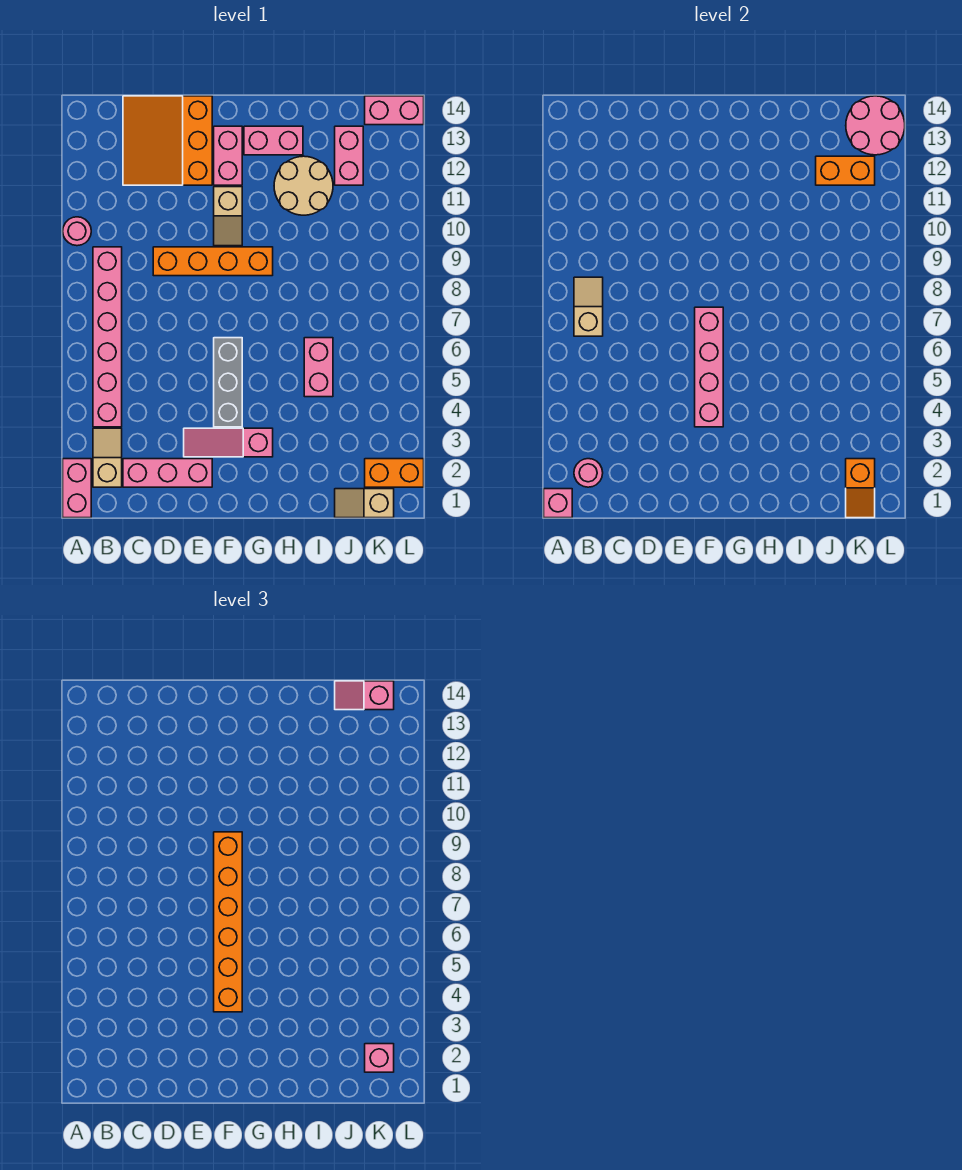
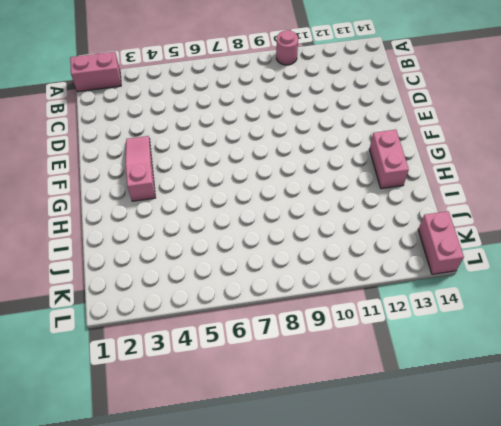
none -> tan 1x2 slope [93,428,122,487]
none -> pink 1x6 brick [93,247,122,427]
none -> pink 1x3 brick [123,459,212,487]

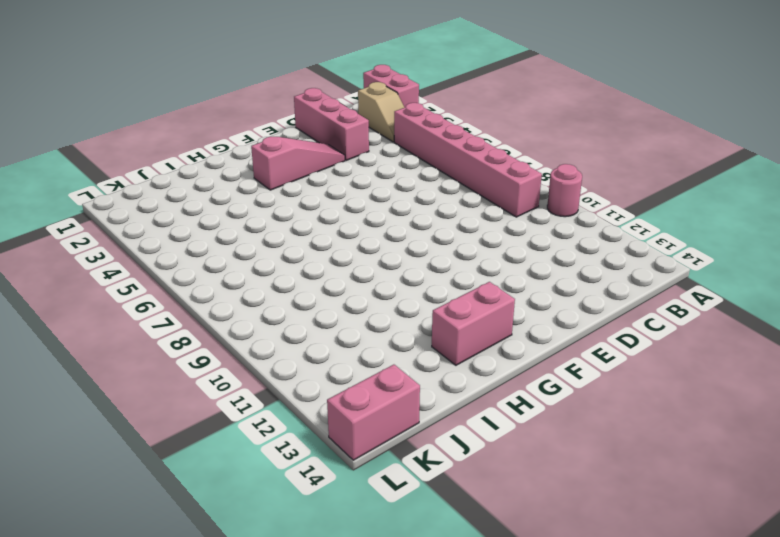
pink 1x3 brick [294,88,369,160] -> pink 1x3 brick turned to [123,459,212,487]
none -> orange 3x3 slope [123,96,212,185]
none -> orange 1x4 brick [153,247,273,276]
none -> grey 1x3 brick [214,338,242,427]

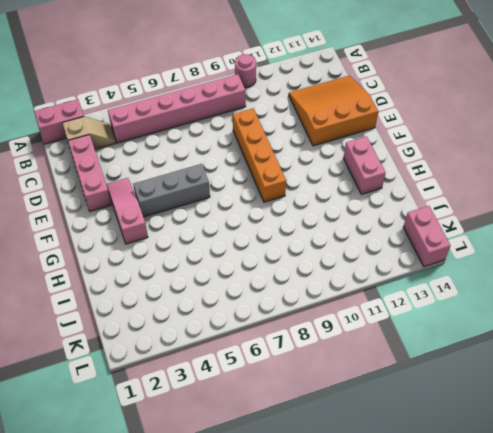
none -> tan 1x2 slope [214,187,242,246]
none -> pink 1x2 brick [214,126,242,185]
none -> tan 2x2 round brick [274,156,333,215]

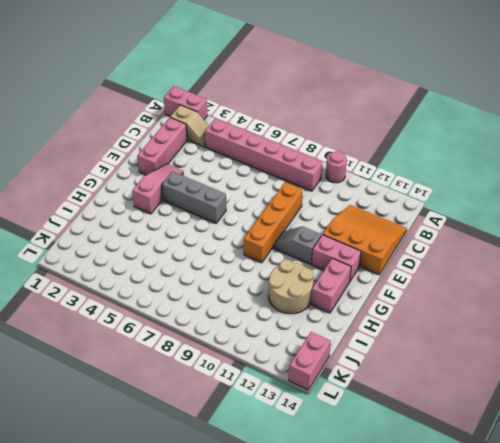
grey 1x2 slope [273,226,321,264] -> tan 1x2 slope [214,187,242,246]
none -> pink 1x2 brick [304,338,333,397]
none -> tan 1x2 slope [335,489,394,518]
none -> pink 1x2 brick [335,126,363,185]

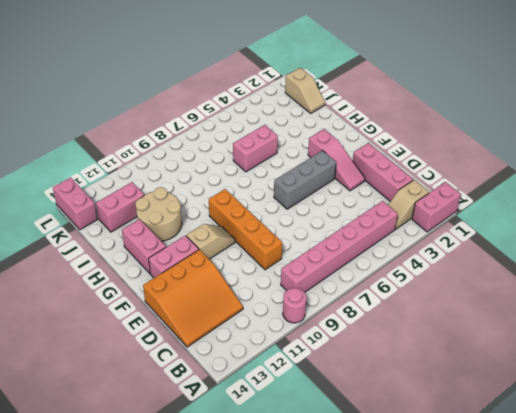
none -> orange 1x2 brick [365,459,424,487]
none -> pink 1x1 brick [544,489,572,518]
none -> pink 1x1 round brick [574,459,603,487]

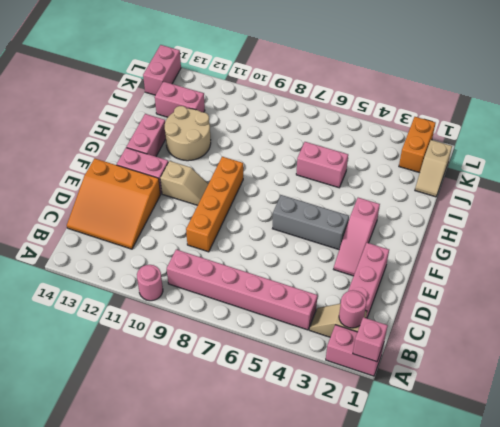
none -> tan 1x2 slope [574,277,603,336]
none -> pink 1x4 brick [695,307,723,427]
none -> orange 1x2 brick [816,156,875,185]

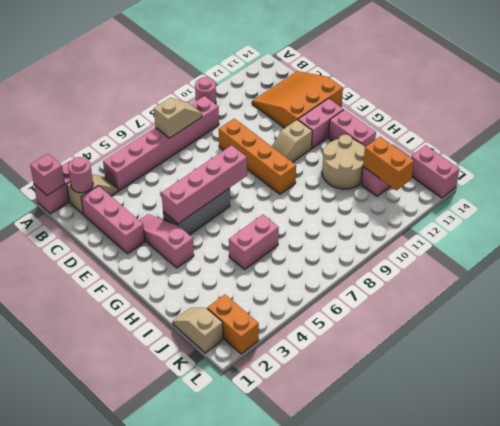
none -> orange 1x2 slope [846,459,875,518]
none -> pink 2x2 round brick [846,96,905,155]
none -> orange 1x6 brick [214,832,242,1012]

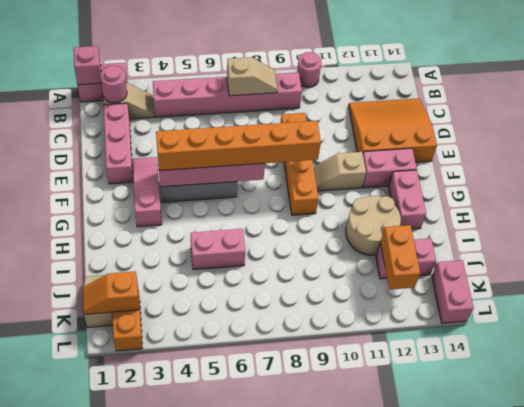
none -> pink 2x2 round brick [846,96,905,155]
none -> pink 1x2 slope [335,681,394,710]
none -> pink 1x1 brick [365,1044,394,1072]

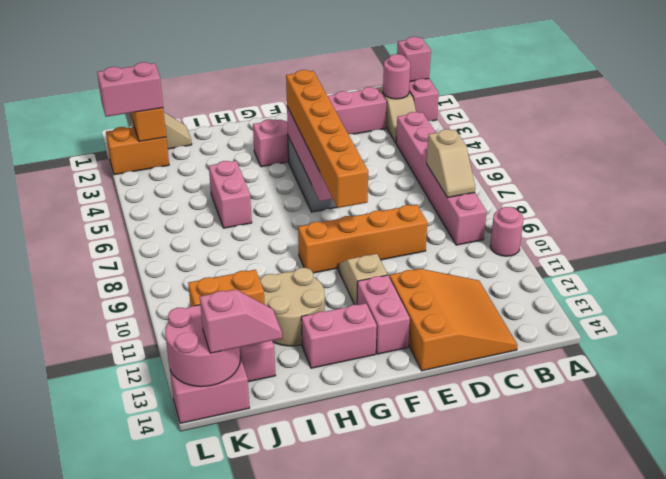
pink 1x2 brick [97,62,163,117] -> pink 1x1 brick [365,1044,394,1072]

